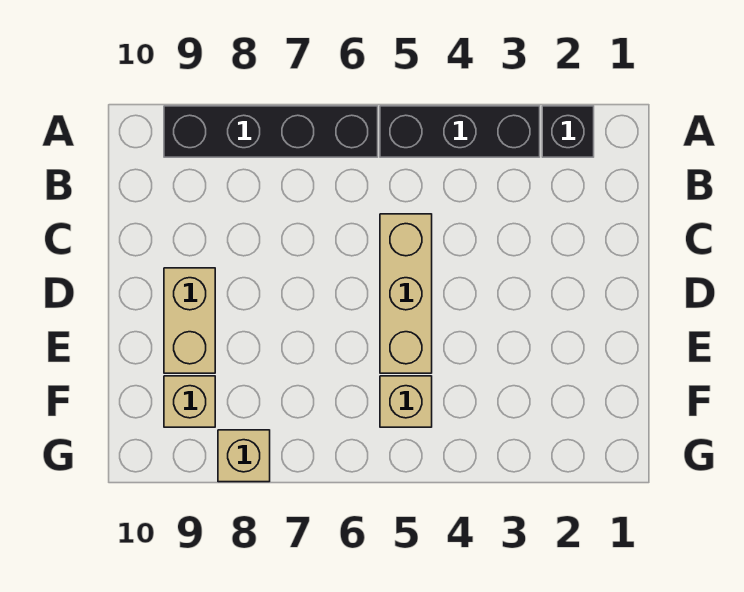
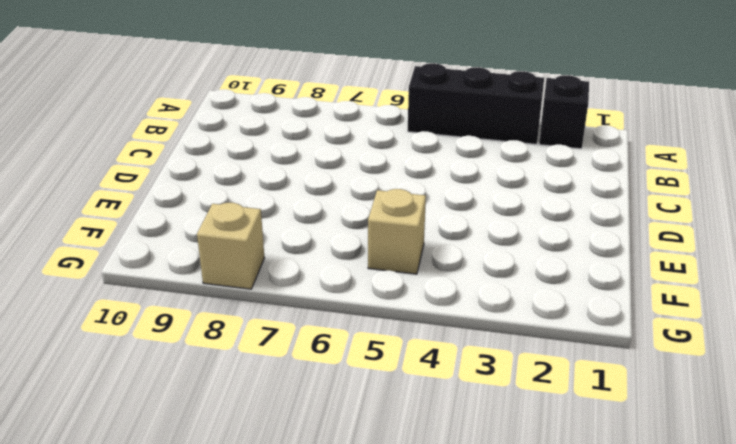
none -> black 1x4 brick [164,106,378,157]
none -> tan 1x3 brick [380,214,432,373]

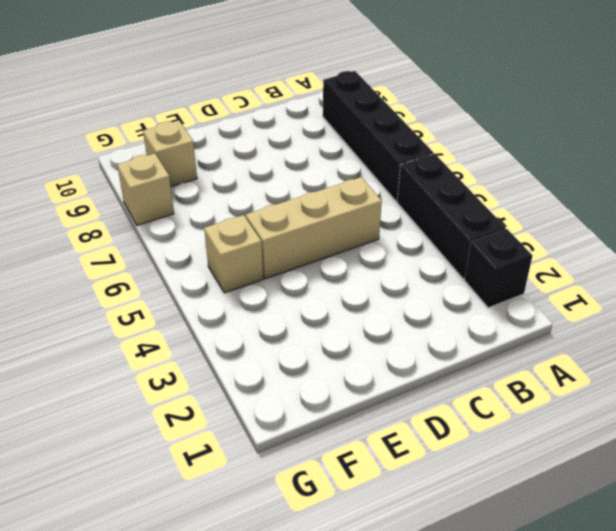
none -> tan 1x2 brick [164,268,215,373]

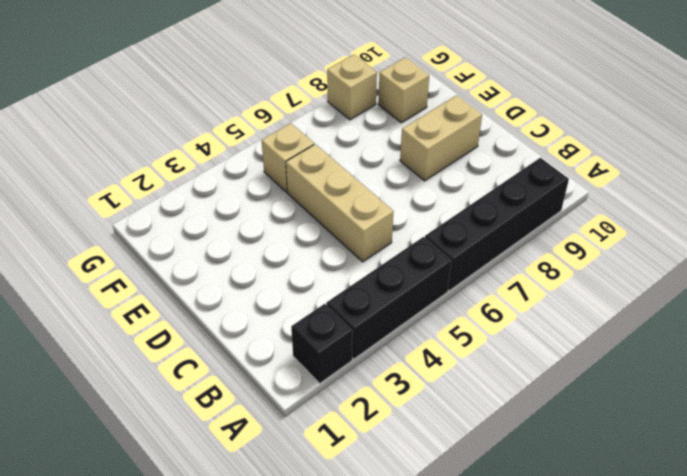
tan 1x2 brick [400,95,482,181] -> tan 1x2 brick turned to [164,268,215,373]

